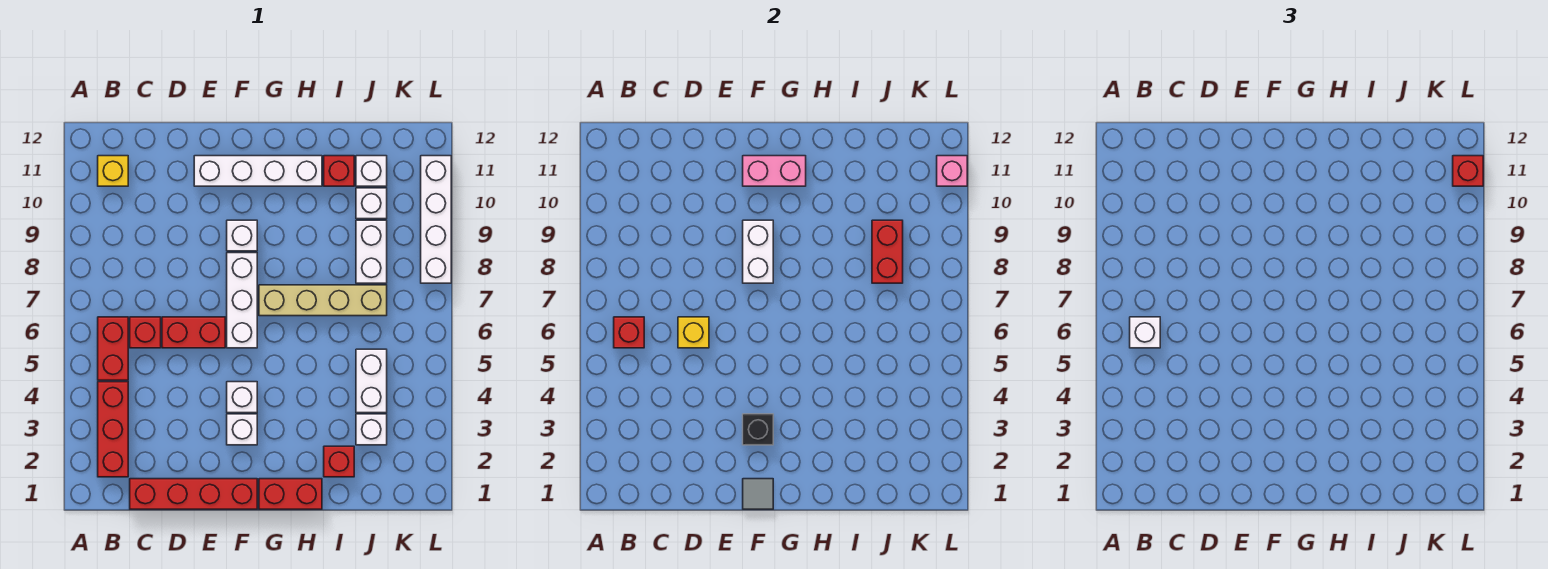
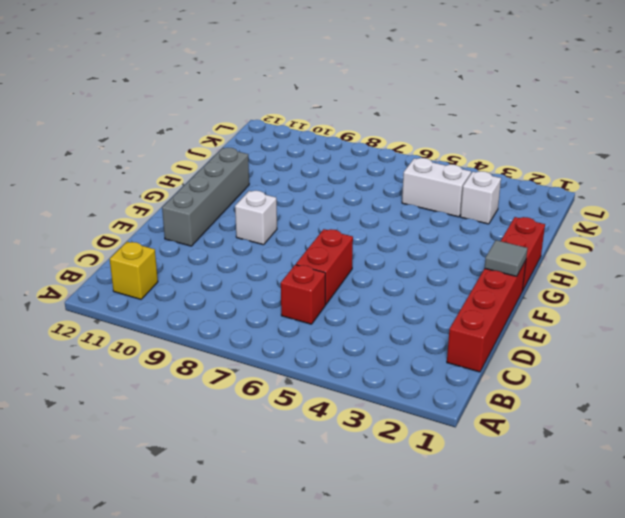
grey 1x4 brick [162,148,249,246] -> white 1x4 brick [194,156,322,186]
none -> red 1x3 brick [98,382,128,477]
none -> red 1x2 brick [98,317,128,380]
none -> white 1x1 brick [227,414,257,445]
none -> white 1x1 brick [227,382,257,413]

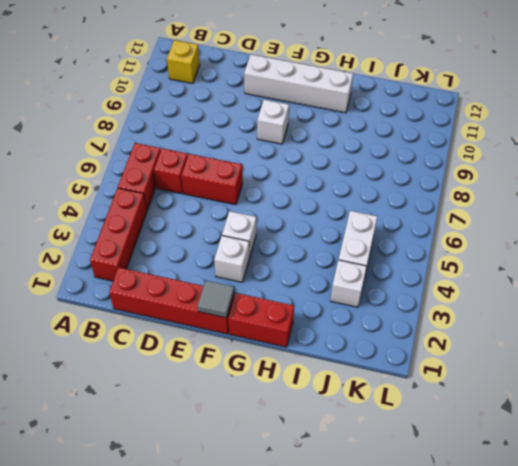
none -> white 1x3 brick [227,253,257,348]
none -> tan 1x4 brick [259,285,387,316]
none -> red 1x1 brick [324,446,354,477]
none -> red 1x1 brick [324,156,354,186]

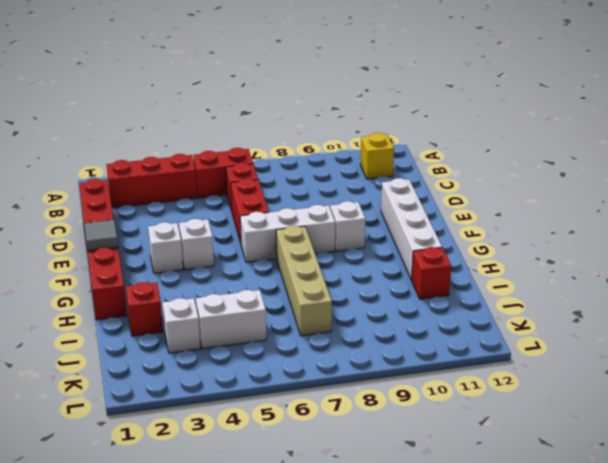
none -> white 1x2 brick [356,220,387,283]
none -> white 1x1 brick [356,188,387,219]
none -> white 1x1 brick [356,156,387,186]
none -> white 1x4 brick [421,156,451,283]

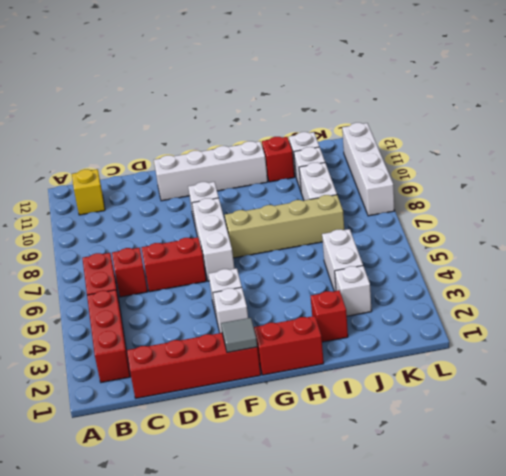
none -> red 1x1 brick [614,317,644,348]
none -> yellow 1x1 brick [678,317,709,348]
none -> black 1x1 brick [743,414,773,445]
none -> white 1x2 brick [743,220,773,283]

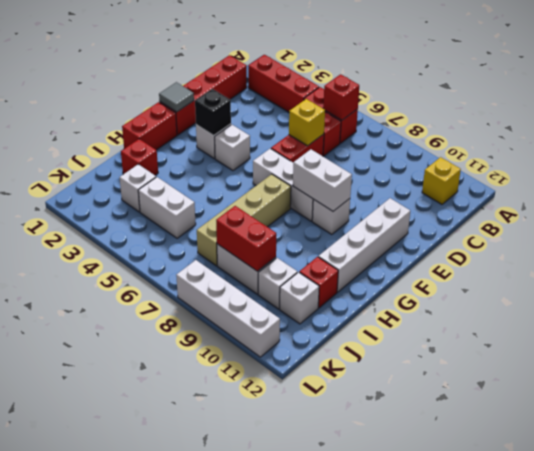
none -> pink 1x2 brick [743,156,806,186]
none -> pink 1x1 brick [937,156,967,186]
none -> white 1x1 brick [1130,317,1160,348]
none -> red 1x1 brick [1453,156,1483,186]

